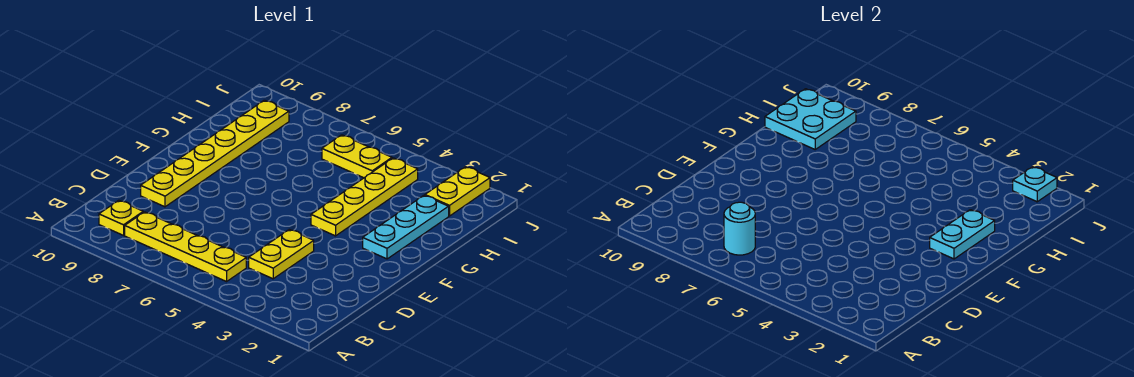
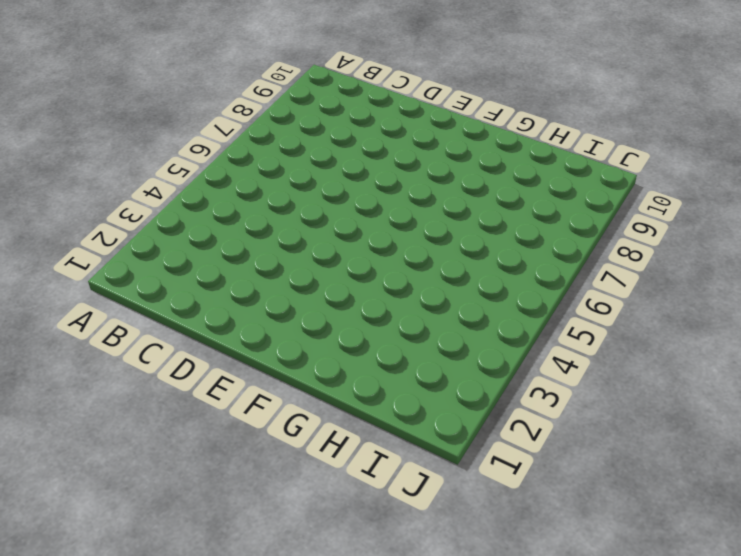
none -> yellow 1x4 plate [125,212,246,282]
none -> yellow 1x1 plate [99,200,143,235]
none -> yellow 1x2 plate [249,229,314,279]

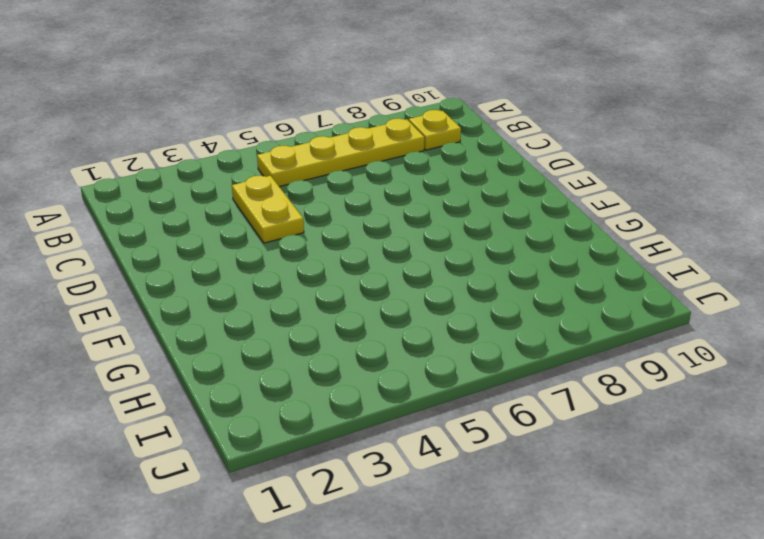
none -> yellow 1x6 plate [141,100,289,207]
none -> cyan 1x3 plate [363,195,449,259]
none -> yellow 1x4 plate [311,158,418,236]

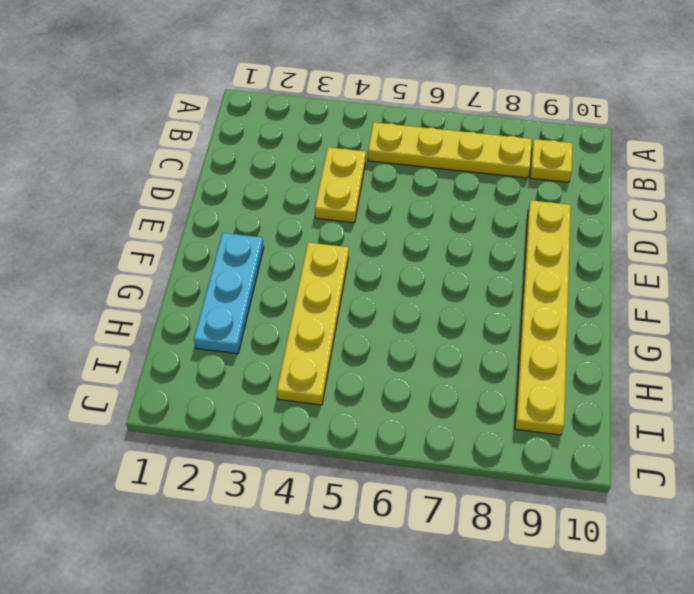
none -> yellow 1x2 plate [425,167,490,216]
none -> yellow 1x2 plate [322,135,392,178]
none -> cyan 1x1 round brick [724,202,755,255]

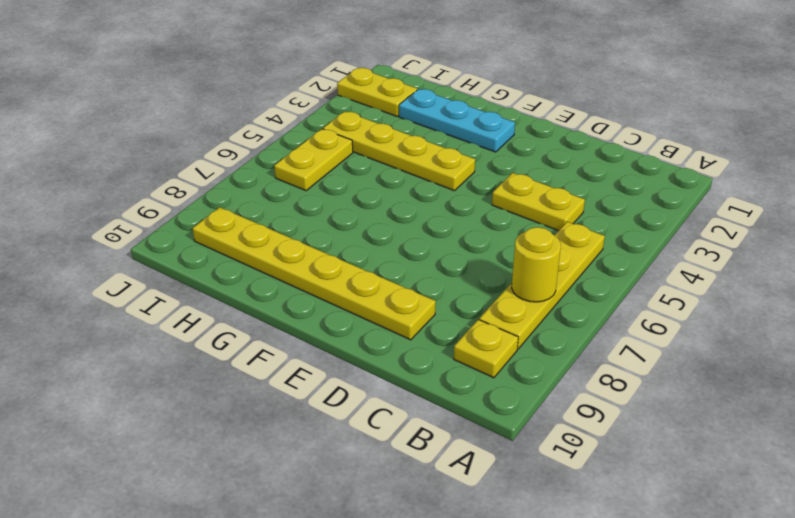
yellow 1x1 round brick [512,227,561,302] -> cyan 1x1 round brick [724,202,755,255]
none -> cyan 1x2 plate [930,210,995,259]
none -> cyan 2x2 plate [765,89,856,149]
none -> cyan 1x1 plate [1013,167,1057,202]

